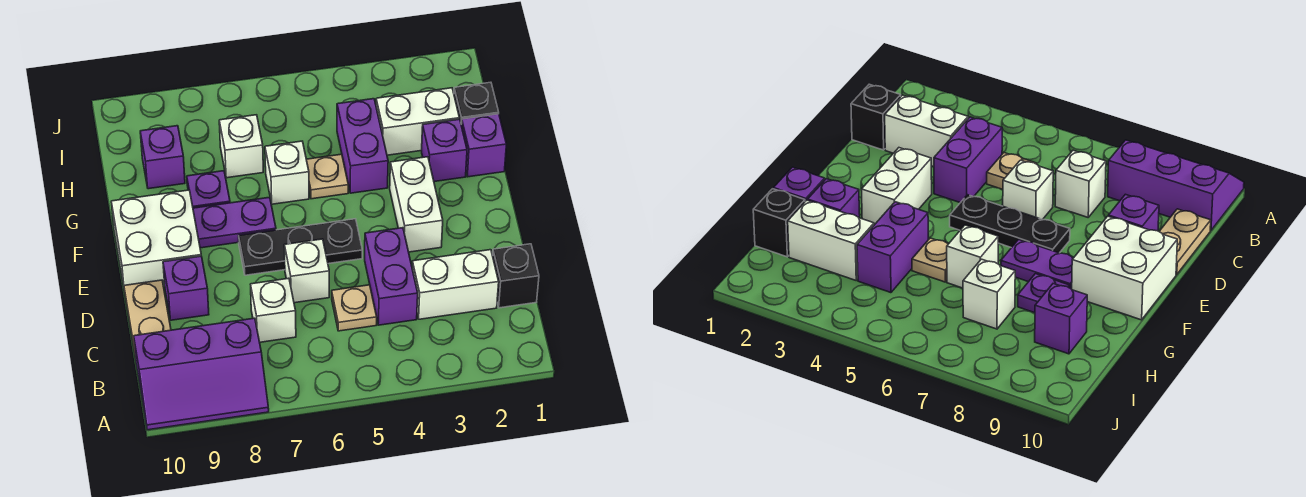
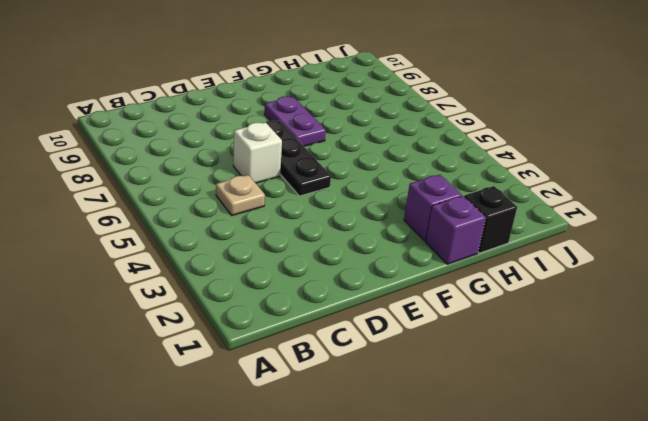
none -> purple 2x3 slope [134,318,269,430]
none -> black 1x1 brick [493,244,539,308]
none -> white 1x2 brick [412,250,499,319]

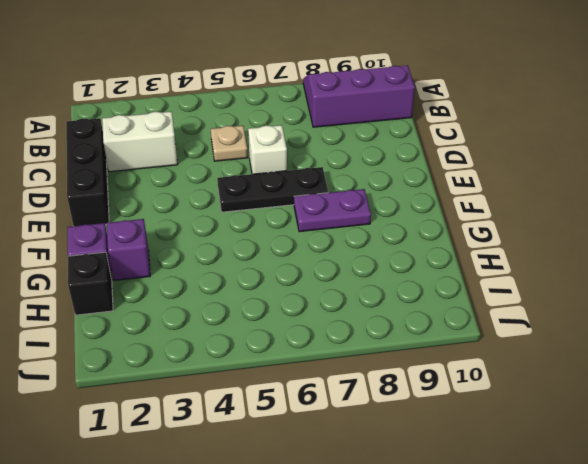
black 1x3 brick [66,118,109,226] -> black 1x1 brick [493,244,539,308]
none -> purple 1x2 brick [365,228,418,325]
none -> white 1x1 brick [251,278,296,342]
none -> tan 1x2 plate [124,280,171,358]

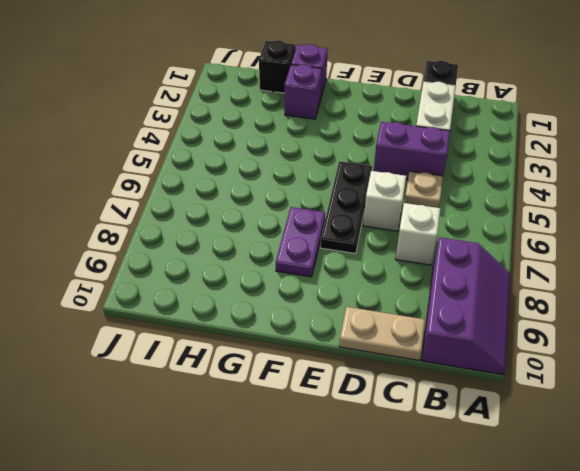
none -> purple 1x1 brick [163,256,209,320]
none -> white 1x2 brick [390,157,443,252]
none -> white 2x2 brick [111,190,201,287]

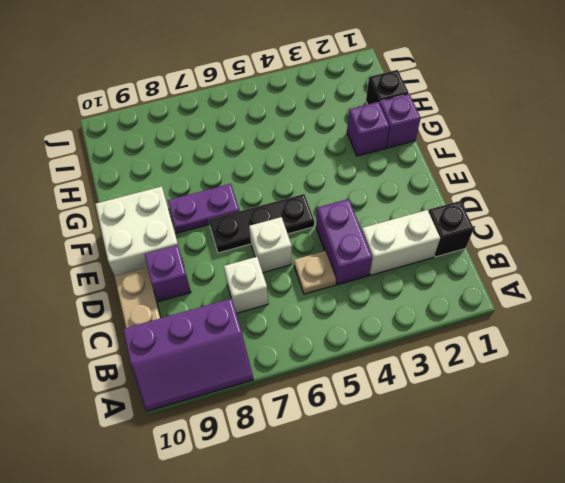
none -> white 1x2 brick [390,157,443,252]
none -> purple 1x2 brick [337,99,388,193]
none -> tan 1x1 plate [306,154,348,199]

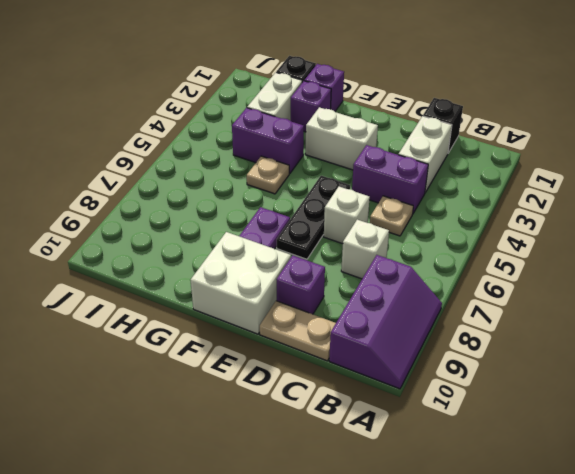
none -> white 1x1 brick [265,141,309,204]
none -> purple 1x1 plate [187,171,230,208]
none -> white 1x1 brick [219,115,263,178]

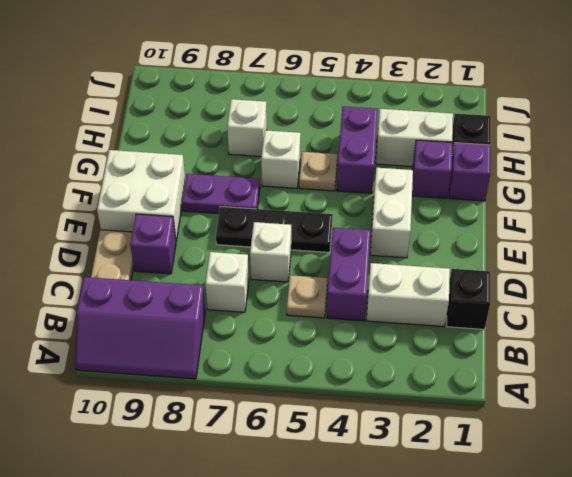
none -> purple 1x1 plate [187,171,230,208]
none -> purple 1x1 brick [140,126,185,189]

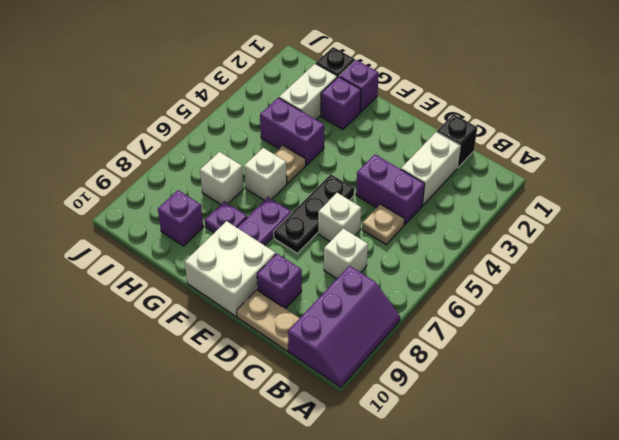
none -> white 1x2 brick [390,157,443,252]

